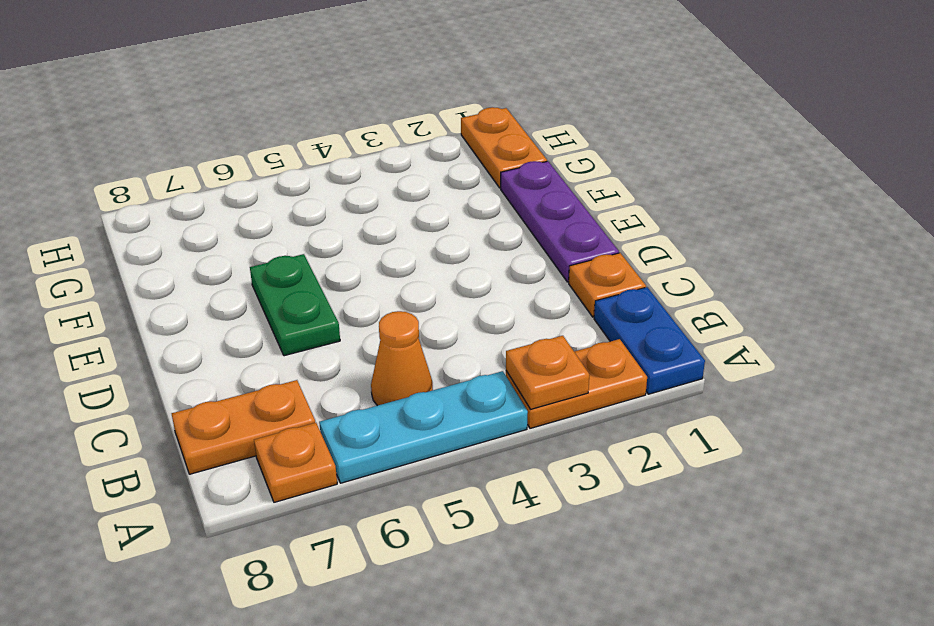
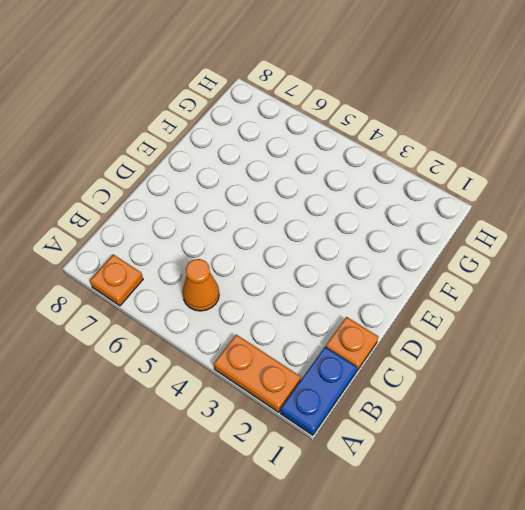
none -> cyan 1x3 plate [319,371,528,483]
none -> orange 1x2 plate [172,380,315,474]

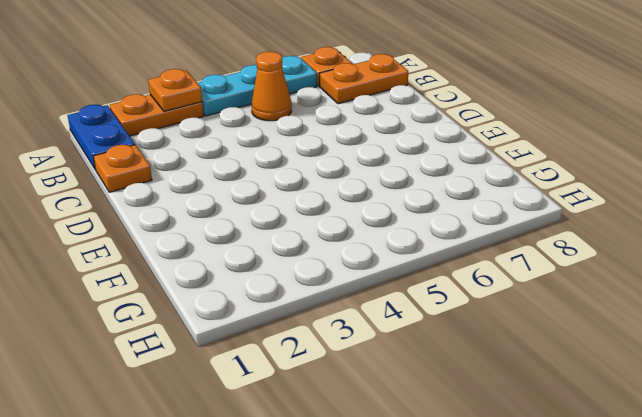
none -> purple 1x3 plate [501,161,619,282]
none -> green 1x2 plate [250,254,340,356]

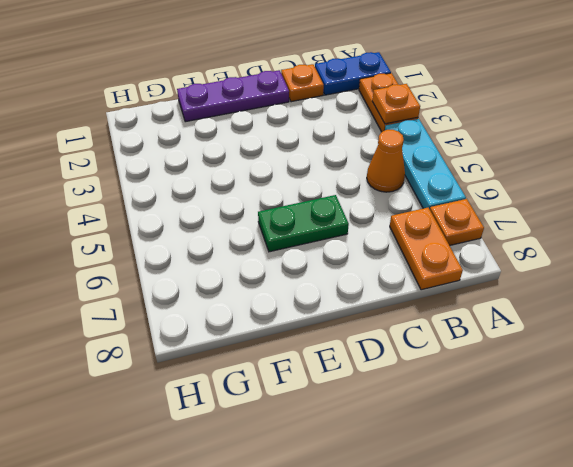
none -> orange 1x2 plate [461,107,547,188]

